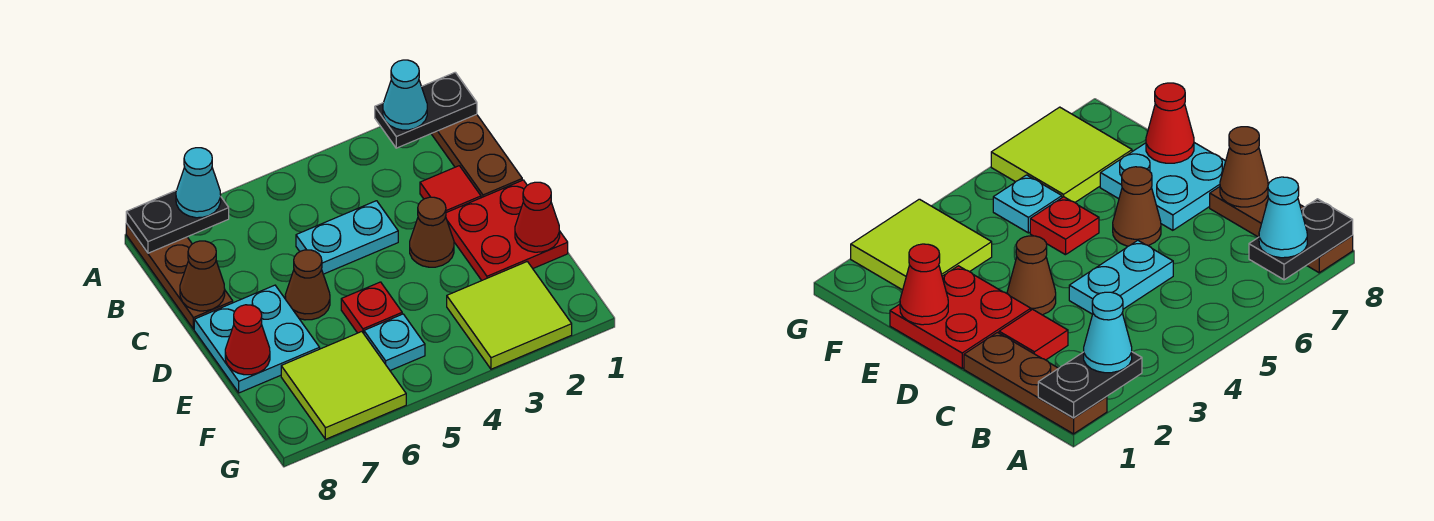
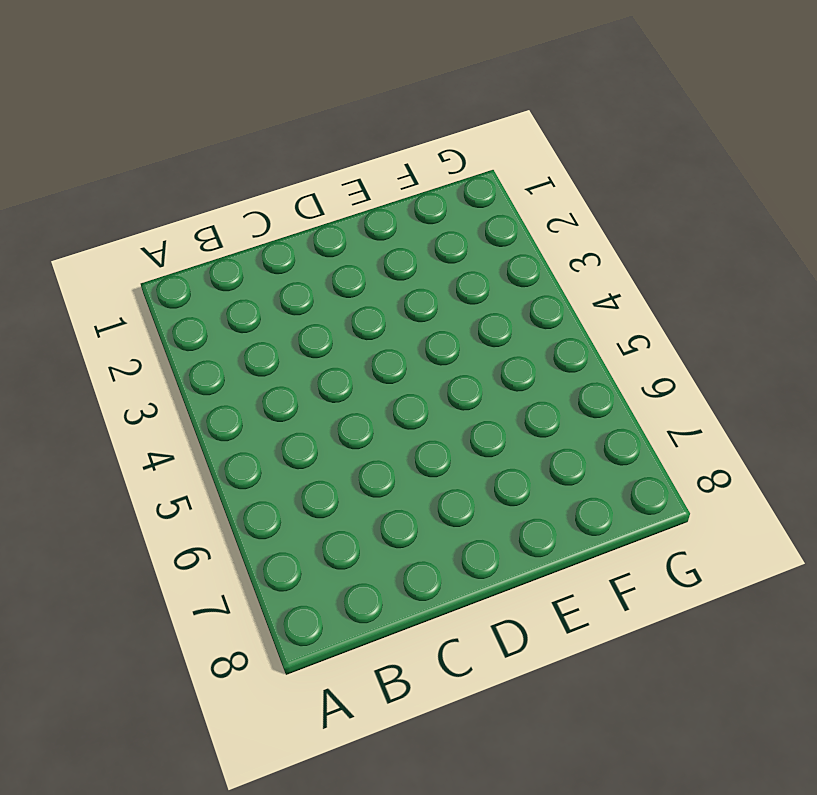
none -> brown 1x3 plate [431,114,522,198]
none -> brown 1x3 plate [126,224,233,329]
none -> red 1x1 tile [420,166,481,213]

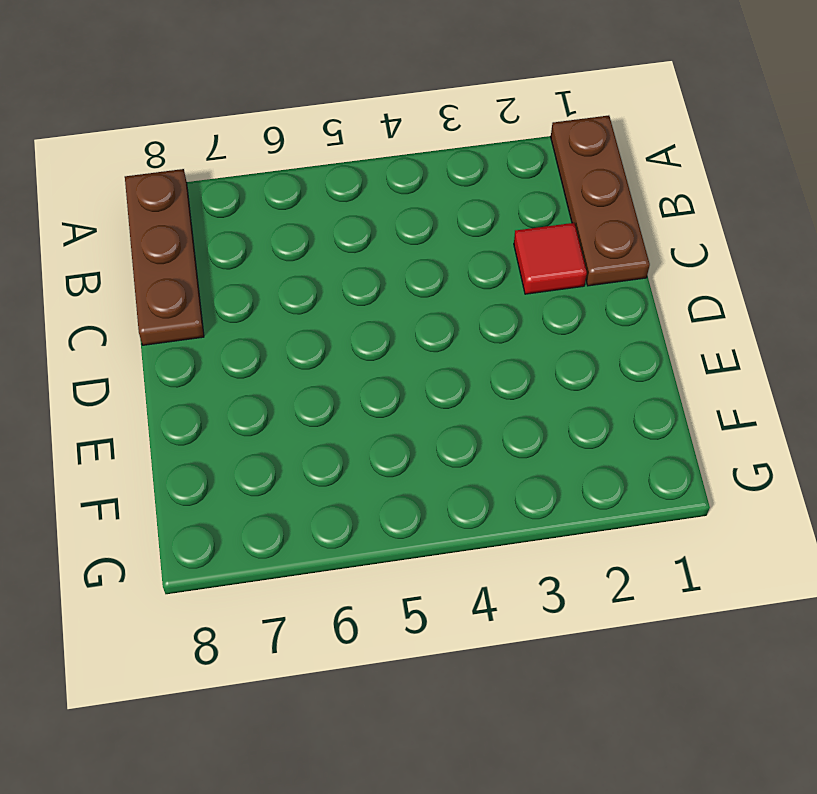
none -> cyan 1x2 plate [296,201,398,274]
none -> red 2x2 plate [446,180,568,280]
none -> brown 1x1 cone [410,197,454,267]

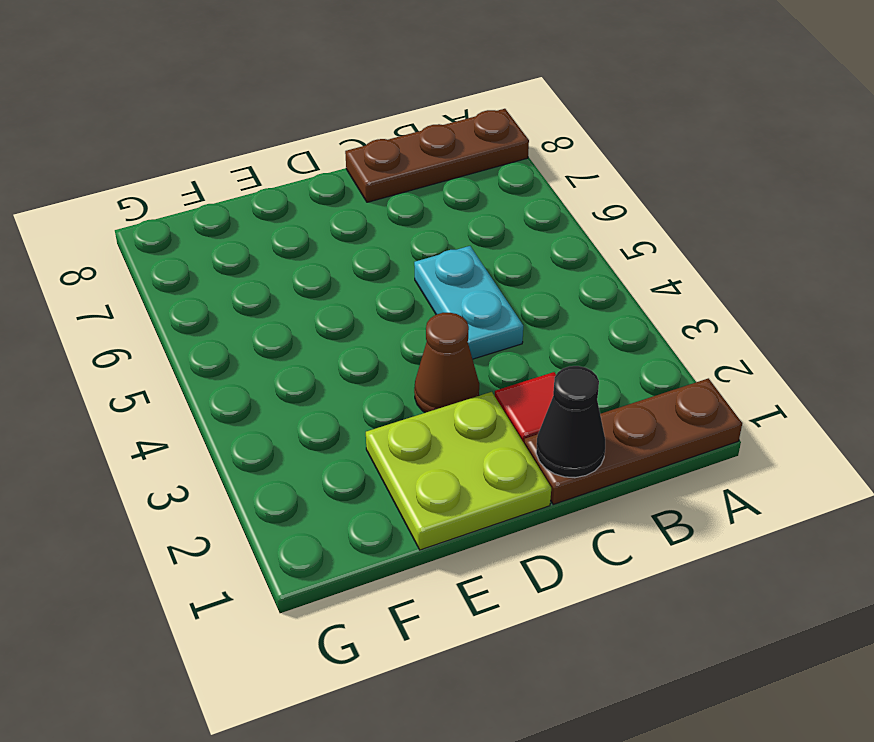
black 1x1 cone [536,366,605,478] -> none
lime 2x2 plate [366,392,551,550] -> red 2x2 plate [446,180,568,280]
none -> brown 1x1 cone [285,250,330,320]
none -> cyan 2x2 plate [194,285,320,393]
none -> red 1x1 plate [341,282,402,334]

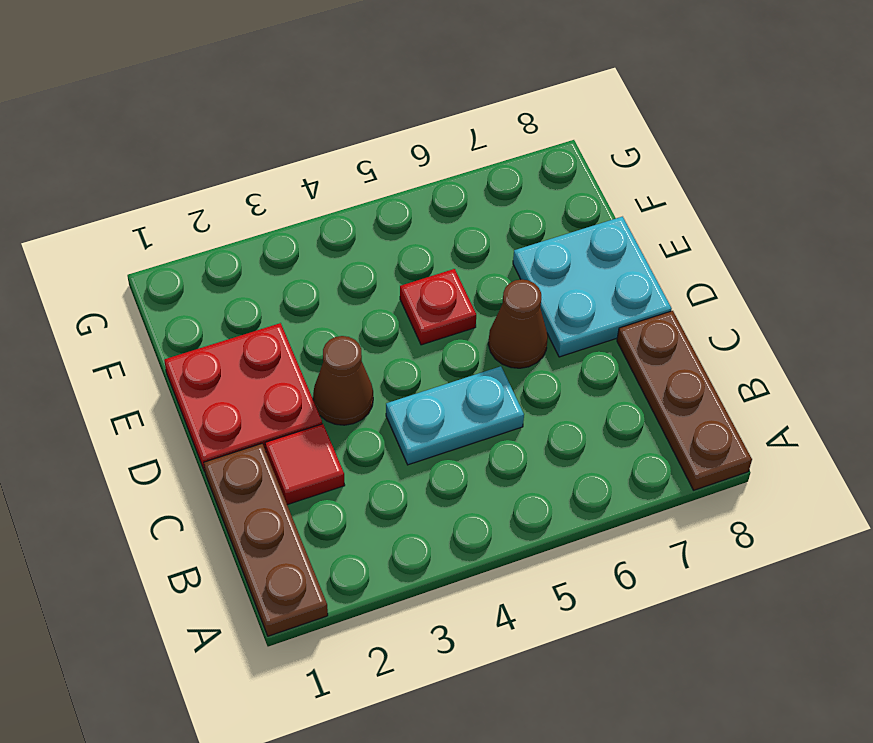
none -> lime 2x2 tile [447,262,572,369]
none -> cyan 1x1 plate [364,314,425,370]
none -> lime 2x2 tile [281,332,406,439]

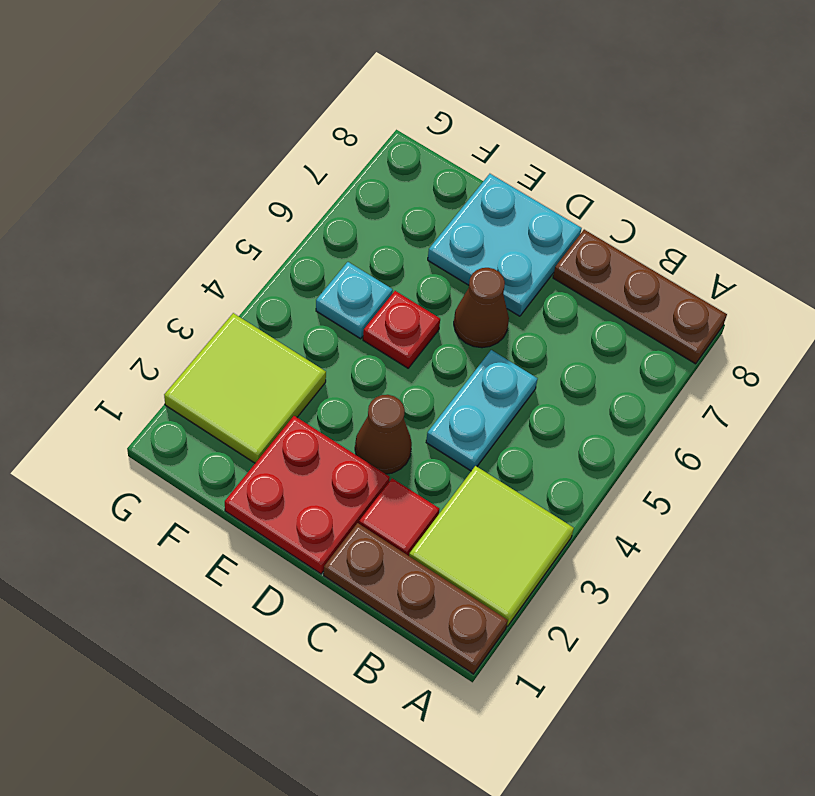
lime 2x2 tile [409,466,574,626] -> lime 2x2 tile moved to [281,332,406,439]
none -> black 1x2 plate [375,72,477,148]
none -> black 1x2 plate [126,191,229,253]
none -> brown 1x1 cone [180,241,225,311]

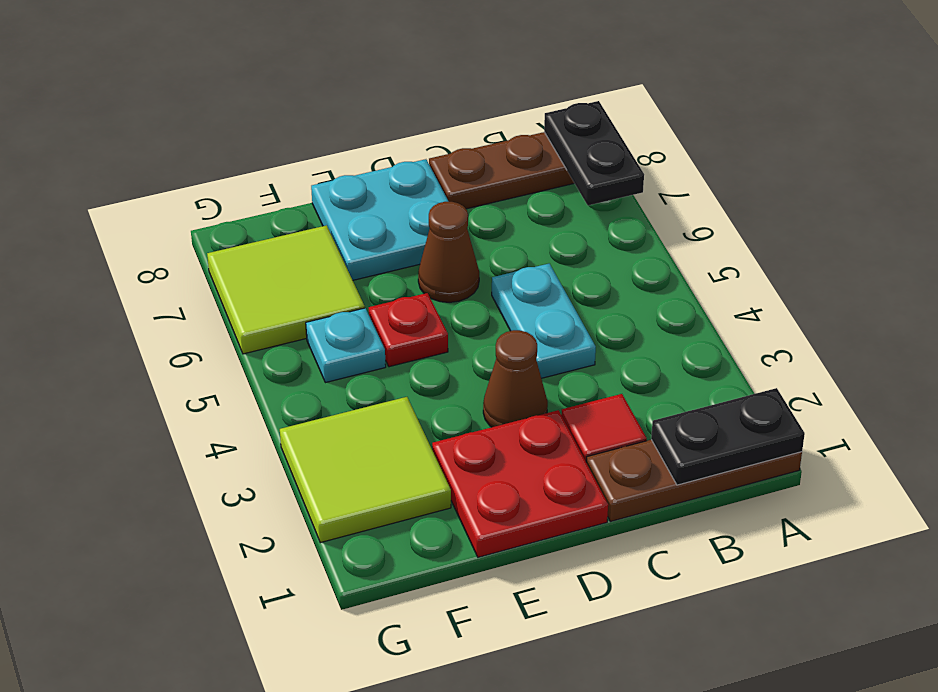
black 1x2 plate [651,388,805,485] -> black 1x2 plate turned to [375,72,477,148]
none -> brown 1x1 cone [180,241,225,311]
none -> red 1x1 cone [515,182,560,252]
none -> red 1x1 cone [225,305,270,375]

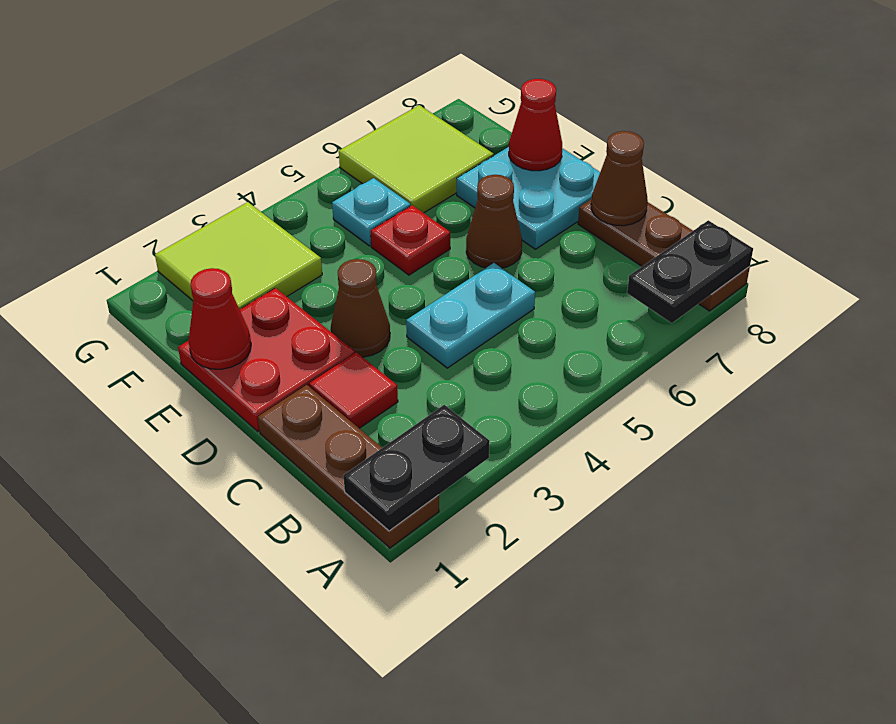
none -> cyan 1x1 cone [383,60,427,130]
none -> cyan 1x1 cone [176,148,221,218]

